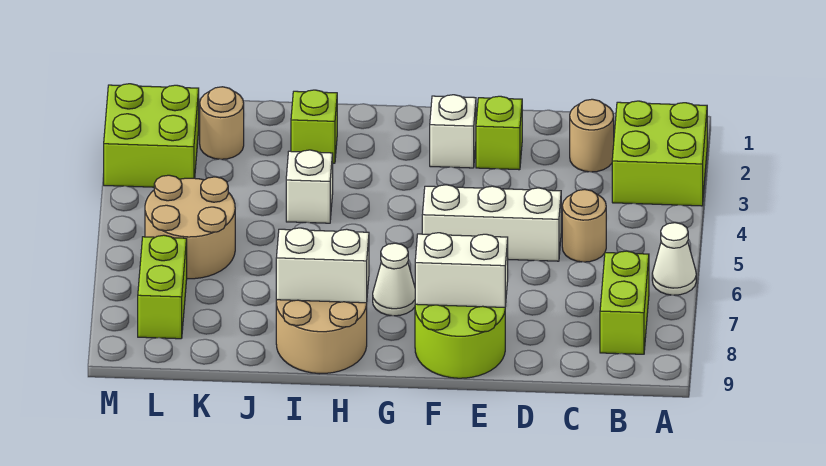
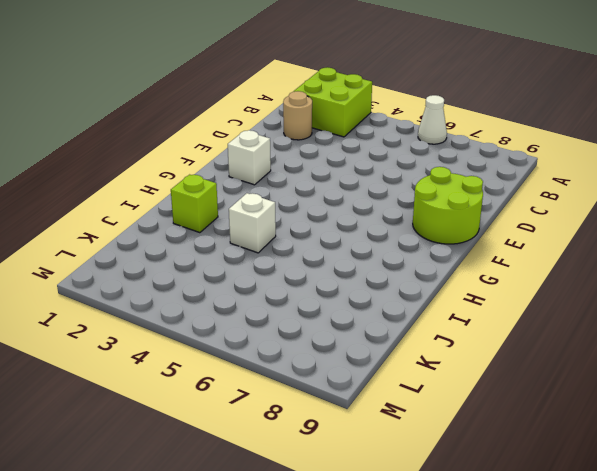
none -> lime 1x2 brick [600,251,649,354]
none -> tan 1x1 round brick [562,190,606,262]
none -> white 1x3 brick [422,185,561,261]

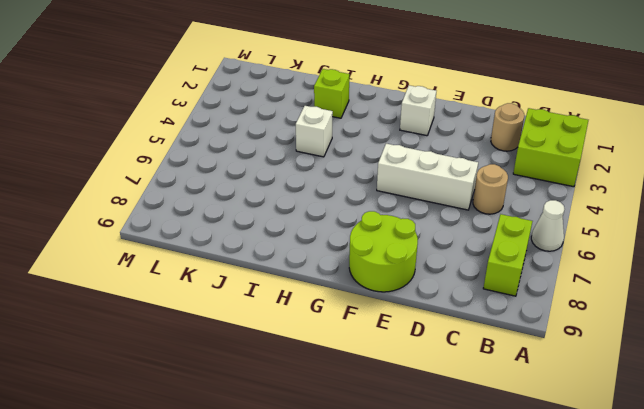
none -> lime 1x1 brick [476,96,522,170]
none -> white 1x1 cone [373,243,415,316]
none -> tan 2x2 round brick [276,300,367,374]

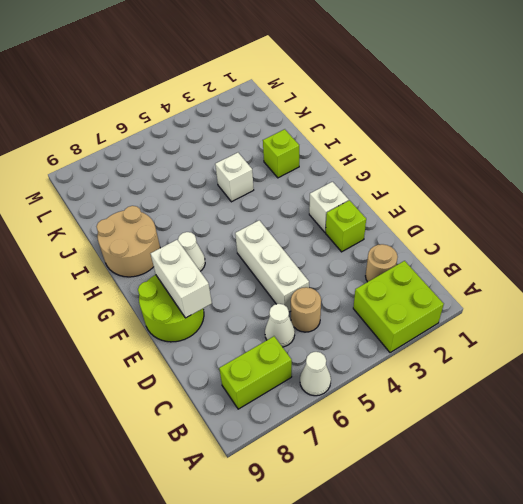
white 1x1 cone [265,304,295,347] -> none
none -> tan 1x1 round brick [200,87,244,159]
none -> tan 2x2 round brick [145,175,235,279]
none -> lime 2x2 brick [104,84,199,187]

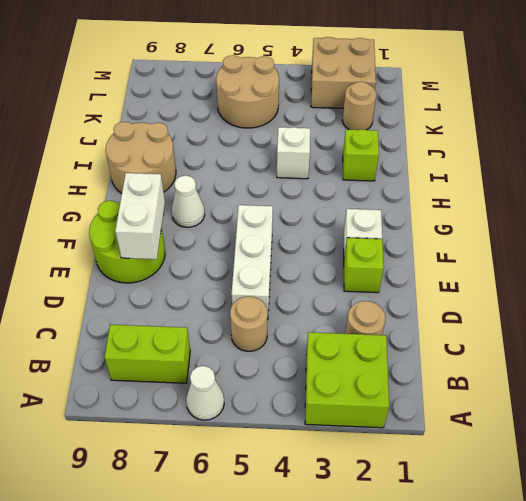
tan 2x2 brick [311,37,376,109] -> lime 2x2 brick [104,84,199,187]
none -> lime 1x2 brick [138,235,187,339]
none -> white 1x2 brick [276,228,369,303]

